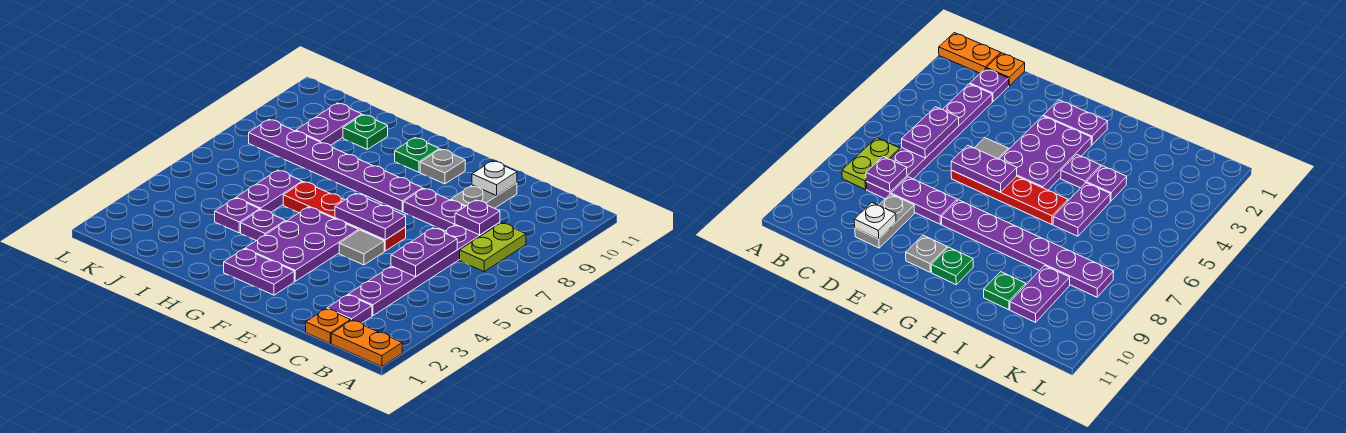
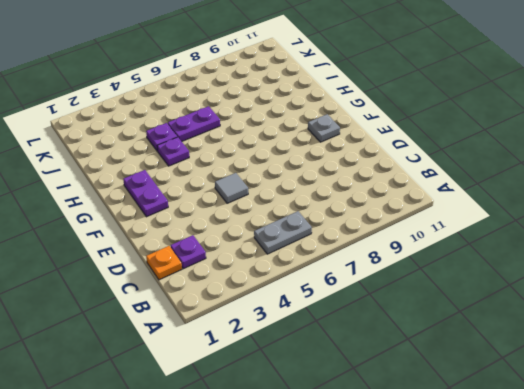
grey 1x2 plate [254,211,312,254] -> grey 1x2 plate moved to [451,183,517,208]
none -> orange 1x2 plate [331,320,402,367]
none -> lime 1x2 plate [460,223,526,272]
none -> purple 1x6 plate [348,222,500,316]

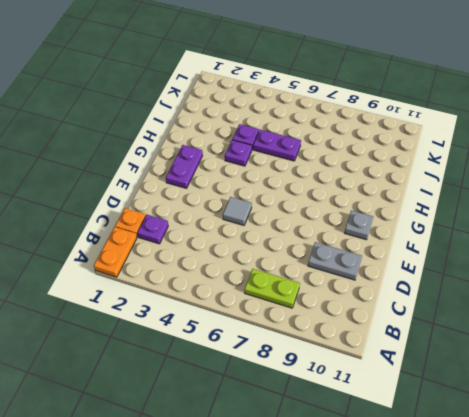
none -> purple 1x6 plate [348,222,500,316]
none -> purple 1x2 plate [403,188,465,231]
none -> red 1x4 plate [283,182,406,251]

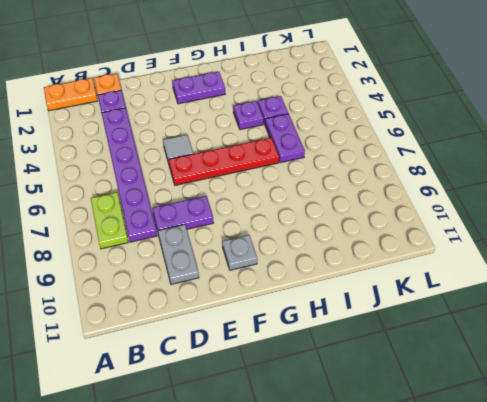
none -> purple 2x3 plate [245,207,358,281]
none -> purple 1x6 plate [249,120,423,212]
none -> green 1x1 plate [395,138,439,172]

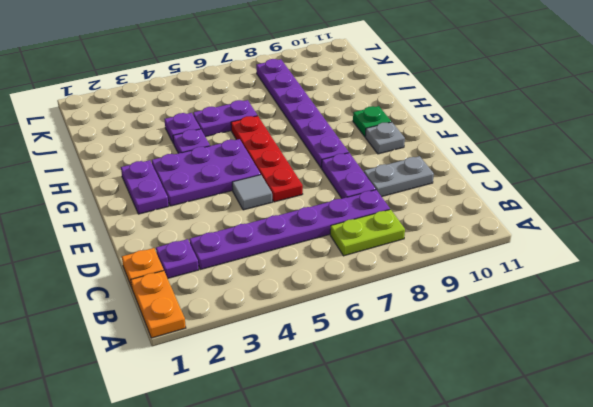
none -> green 1x1 plate [343,115,388,149]
none -> purple 1x2 plate [296,103,362,145]
none -> purple 1x2 plate [391,228,457,277]

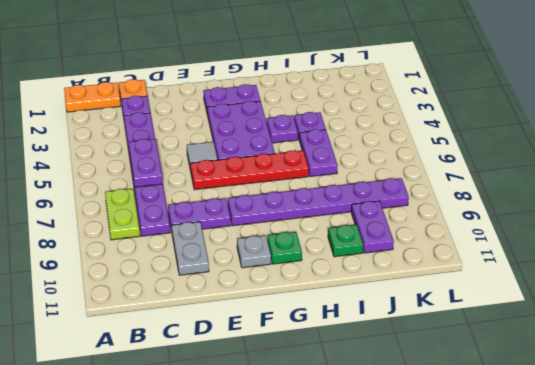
none -> purple 1x1 plate [455,200,500,235]
none -> white 1x1 plate [472,161,517,196]
none -> purple 1x2 plate [335,193,406,240]

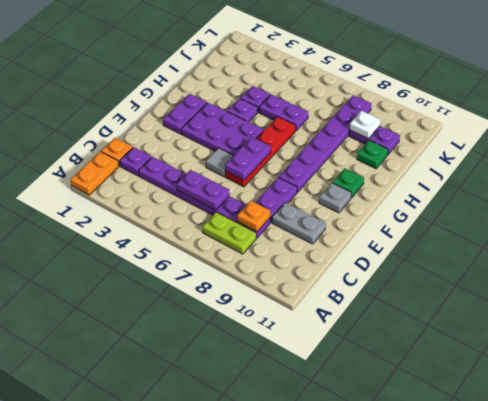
orange 1x1 plate [237,201,270,232] -> purple 1x1 plate [455,200,500,235]
white 1x1 plate [349,111,380,138] -> white 1x1 plate moved to [472,161,517,196]

